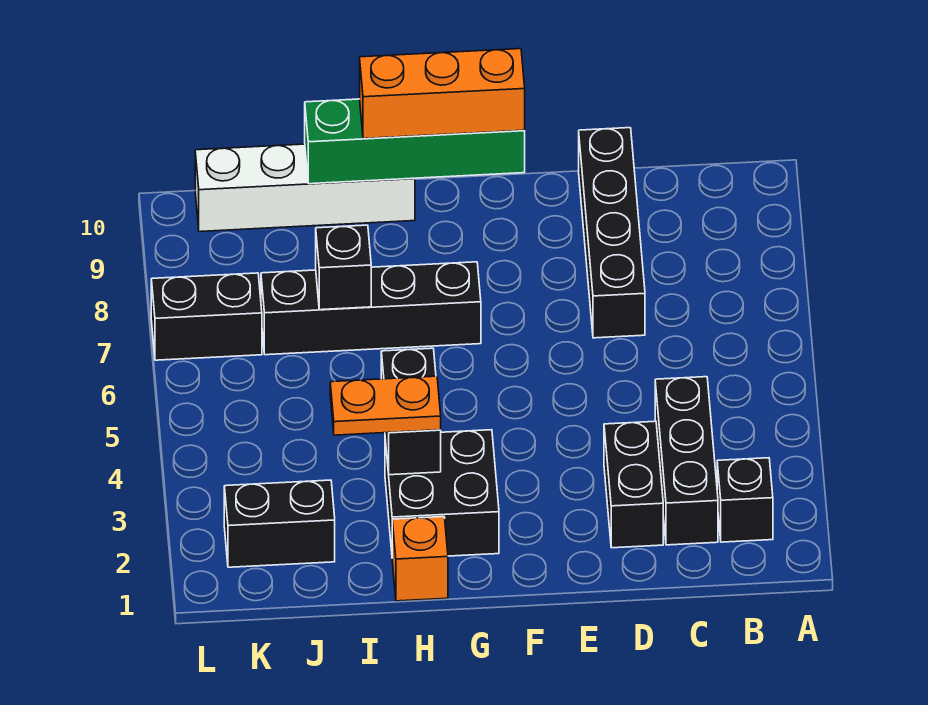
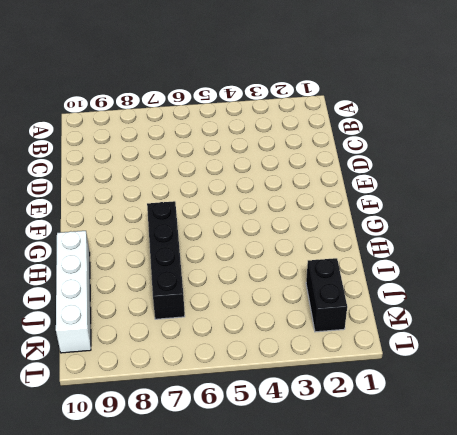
none -> black 1x1 brick [717,458,773,542]
none -> black 1x3 brick [655,377,718,545]
none -> black 1x2 brick [604,421,663,548]

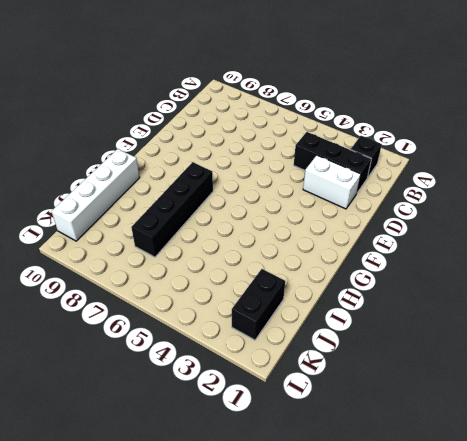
white 1x2 brick [303,155,361,209] -> black 1x2 brick [604,421,663,548]
none -> black 1x4 brick [579,128,645,338]
none -> black 2x2 brick [385,430,499,556]
none -> orange 1x1 brick [392,517,448,601]

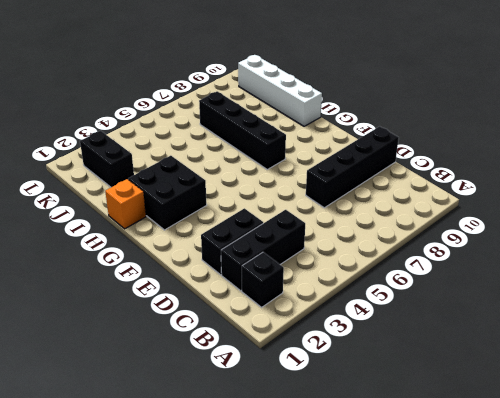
none -> black 1x2 brick [151,273,262,360]
none -> green 1x4 brick [305,99,525,184]
none -> black 1x2 brick [381,348,441,475]

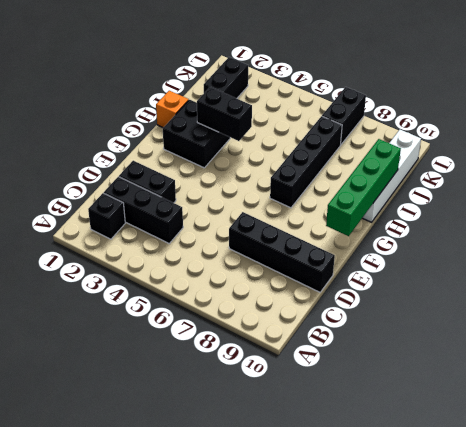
none -> black 1x1 brick [316,225,371,310]
none -> orange 1x3 brick [360,49,525,139]
none -> orange 1x2 plate [330,376,441,435]

